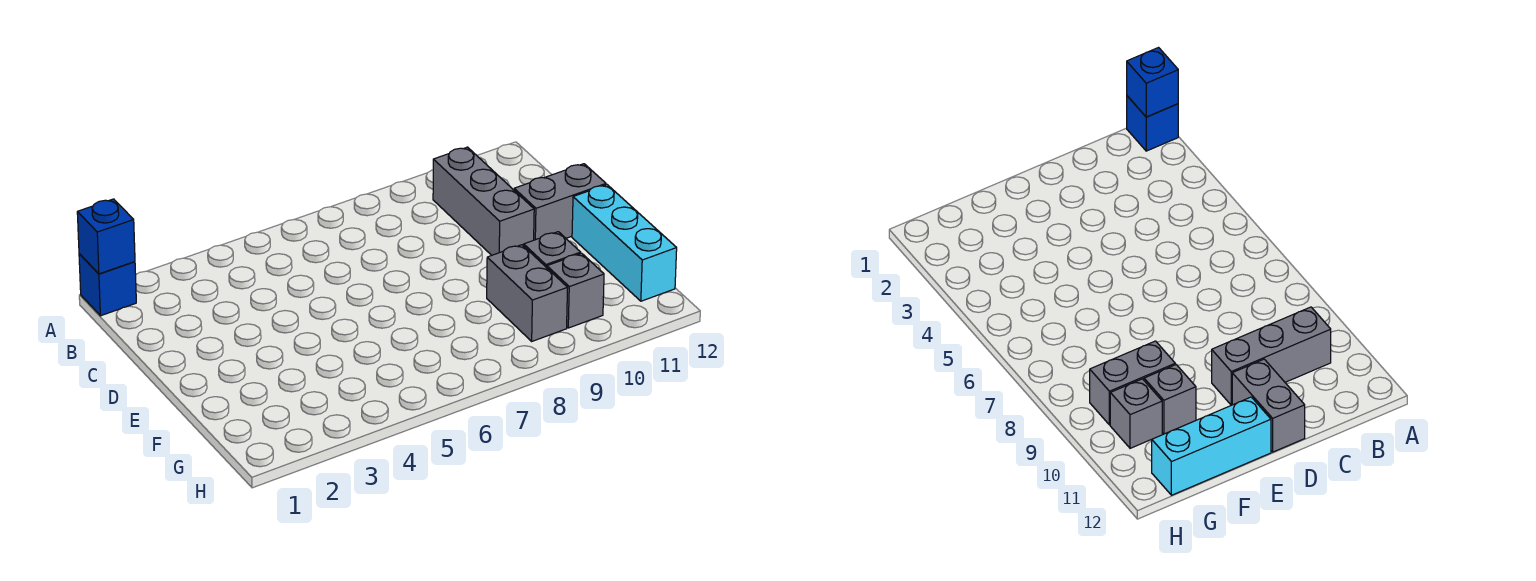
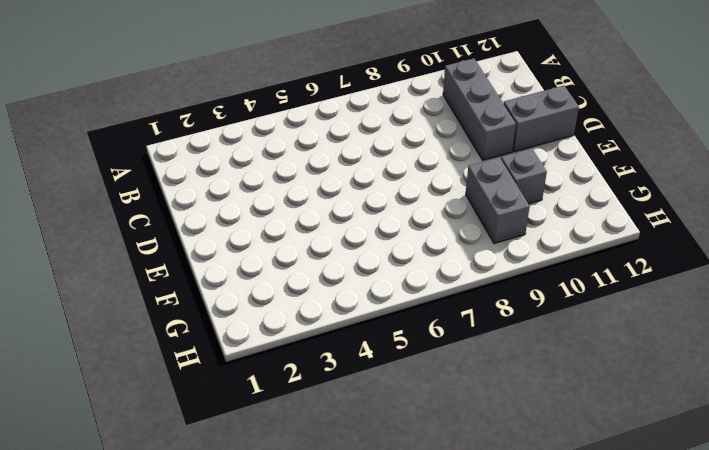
none -> blue 1x1 brick [79,254,136,316]
none -> cyan 1x3 brick [572,185,677,301]

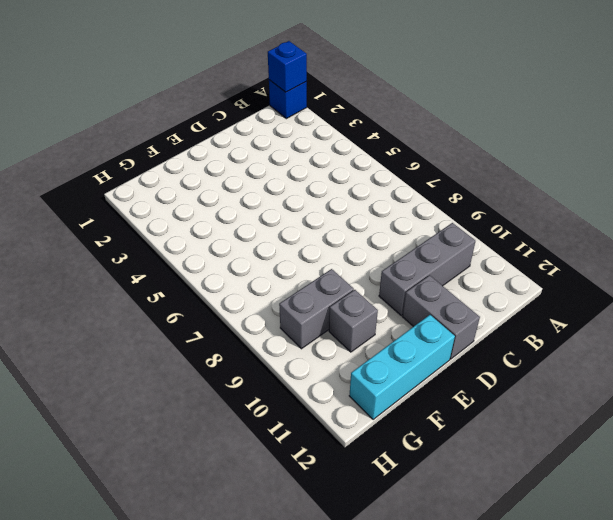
none -> grey 1x1 brick [547,253,604,328]

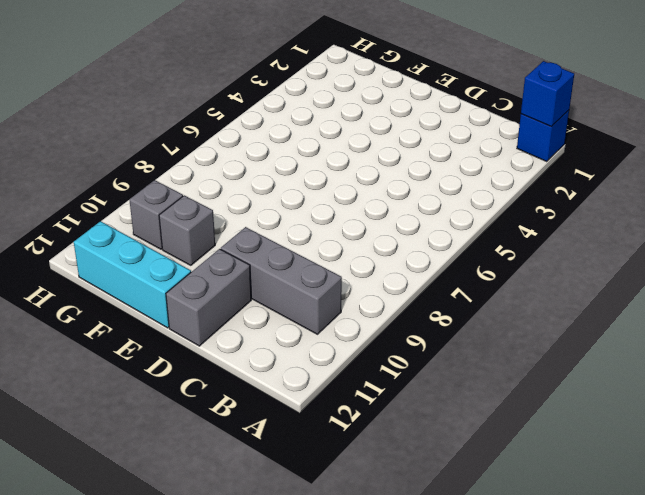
none -> grey 1x2 brick [487,245,568,341]

